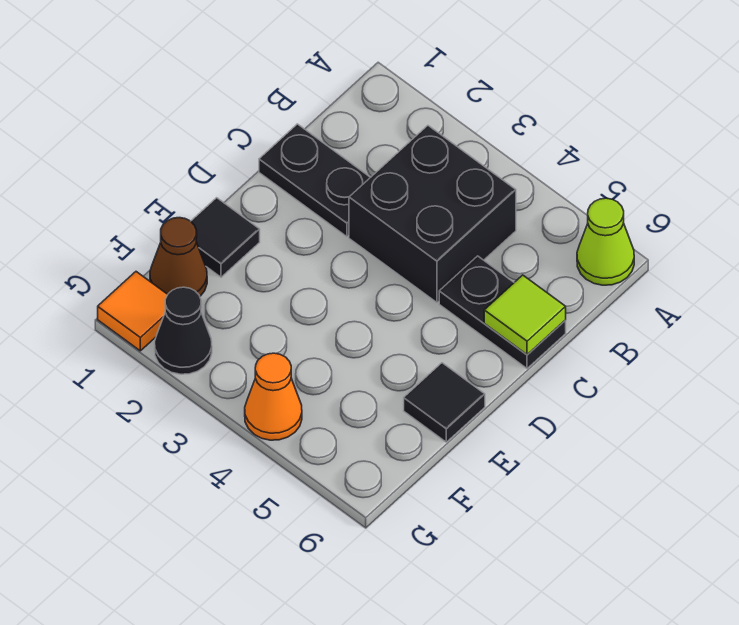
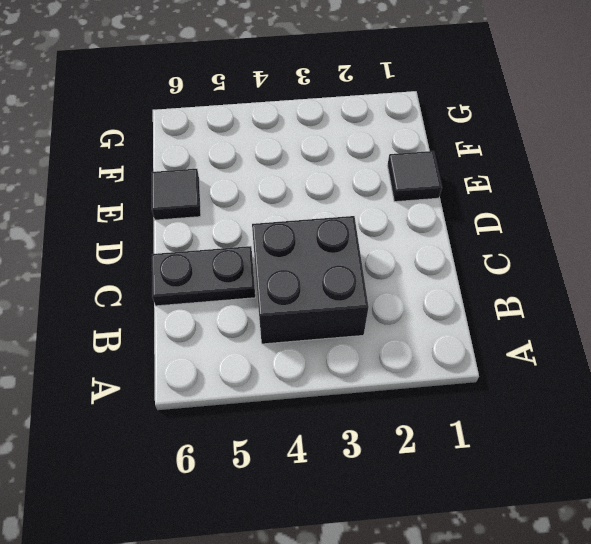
none -> lime 1x1 cone [577,198,634,285]
none -> black 1x2 plate [259,124,370,237]

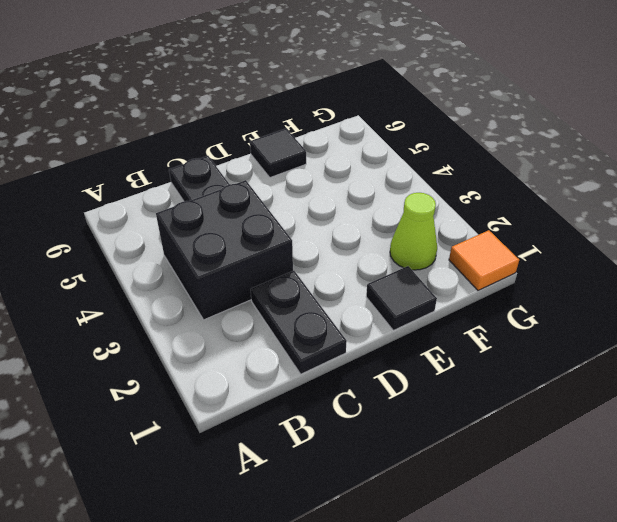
lime 1x1 cone [390,193,437,270] -> lime 1x1 cone moved to [577,198,634,285]
none -> brown 1x1 cone [150,218,207,296]
none -> black 1x1 cone [155,287,212,374]

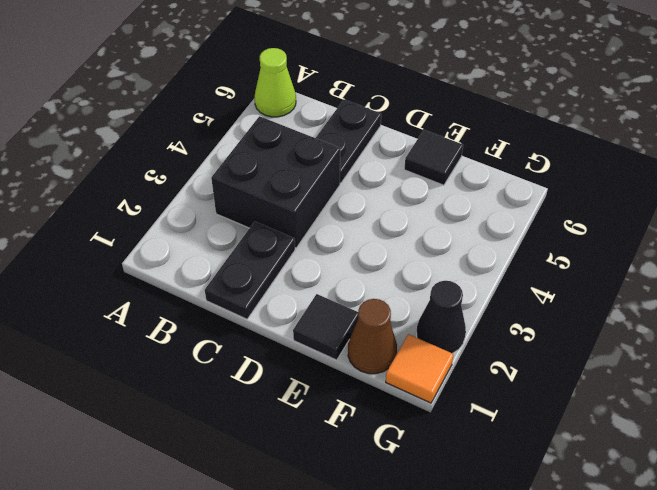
none -> orange 1x1 cone [245,353,302,440]
none -> lime 1x1 tile [484,275,566,355]

